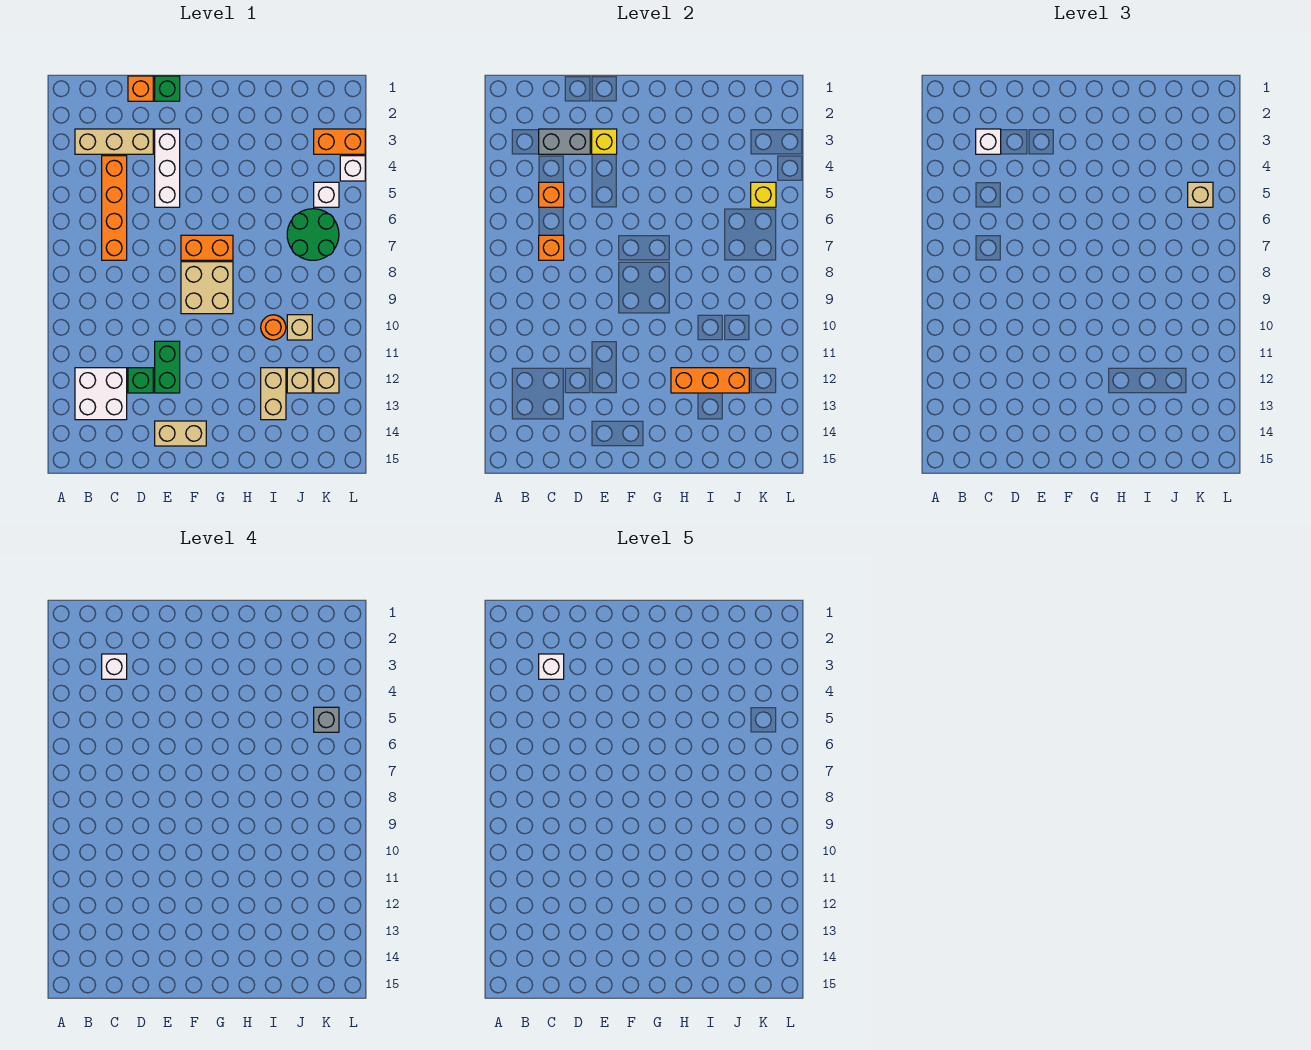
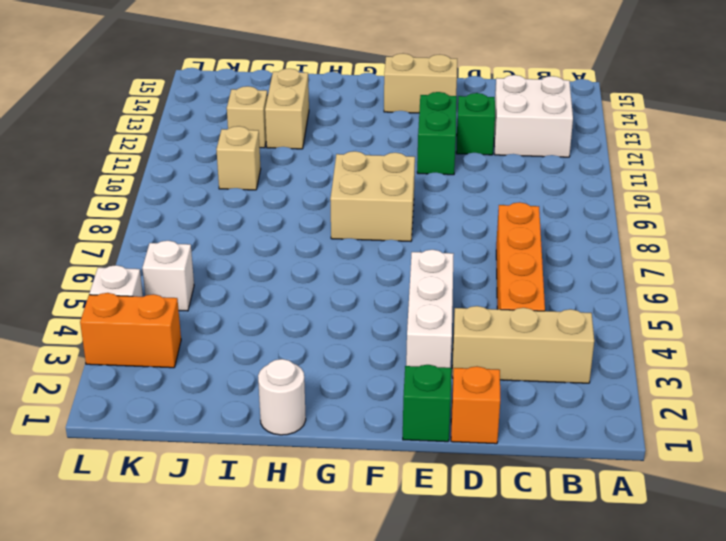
white 1x1 round brick [258,359,306,435] -> none
none -> orange 1x2 brick [181,235,233,260]
none -> orange 1x1 round brick [261,315,286,340]
none -> green 2x2 round brick [287,209,339,260]
none -> tan 1x1 brick [314,368,339,393]

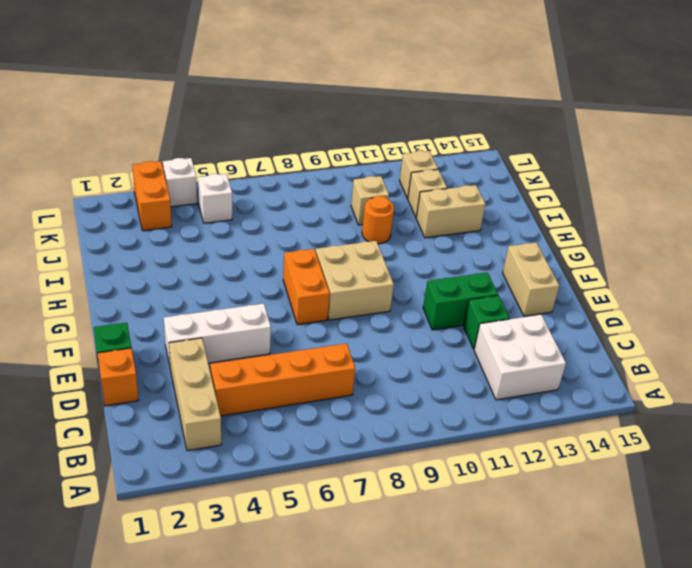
none -> green 2x2 round brick [287,209,339,260]
none -> grey 1x2 brick [539,129,590,154]
none -> orange 1x1 brick [539,182,564,207]
none -> orange 1x1 brick [539,235,564,260]

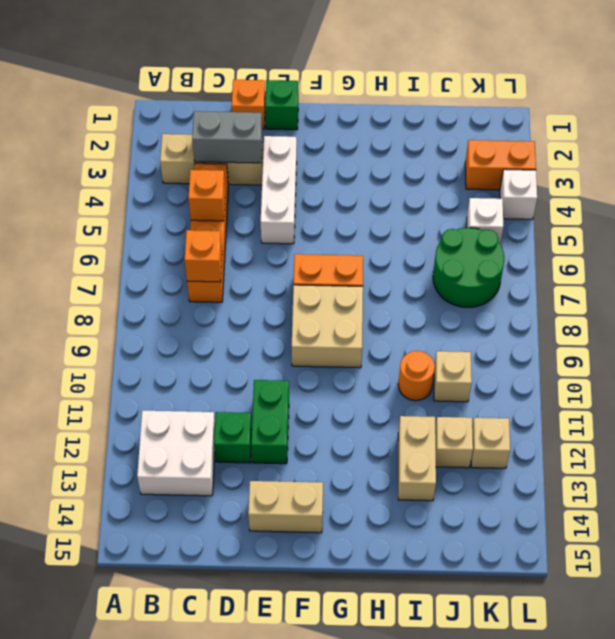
none -> yellow 1x1 brick [592,129,617,154]
none -> orange 1x3 brick [671,368,749,393]
none -> yellow 1x1 brick [751,182,776,207]
none -> white 1x1 brick [976,129,1001,154]

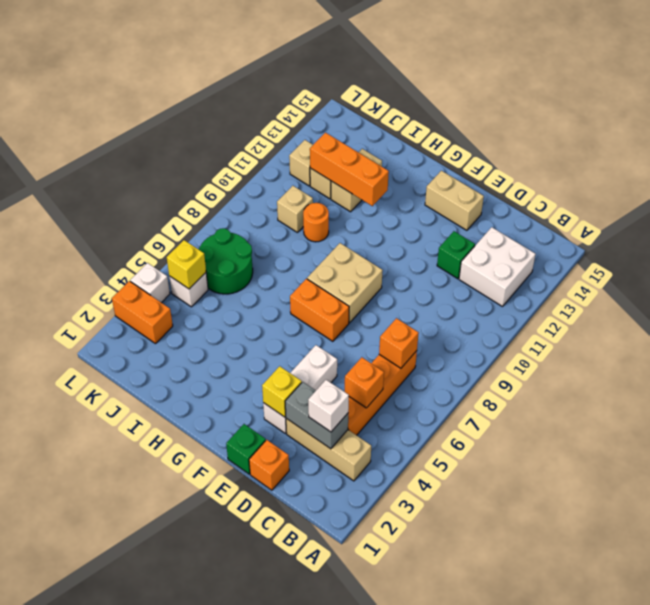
none -> green 1x2 brick [155,341,180,393]
none -> tan 1x1 brick [1188,182,1213,207]
none -> white 1x1 brick [102,654,127,679]
none -> grey 1x1 brick [314,707,339,732]

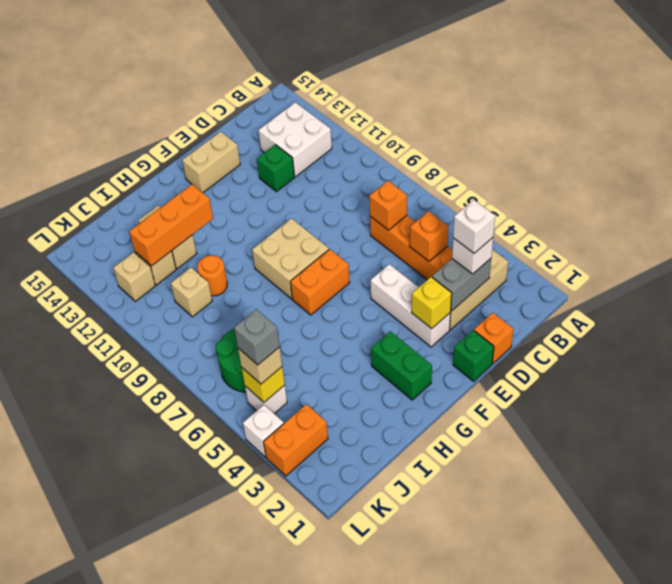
green 1x2 brick [371,331,432,400] -> green 1x2 brick moved to [155,341,180,393]
none -> white 1x1 brick [539,654,564,679]

